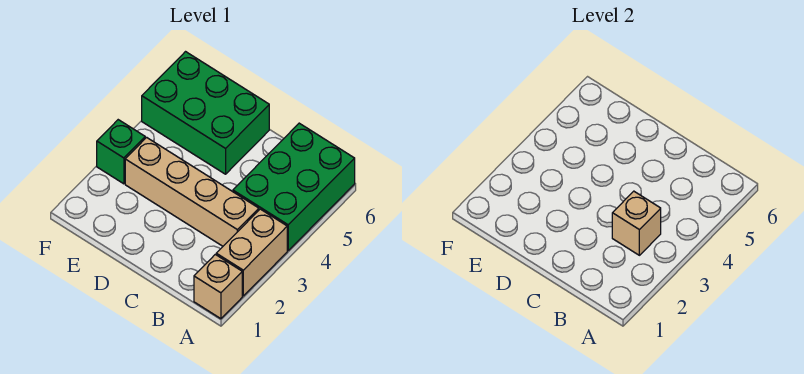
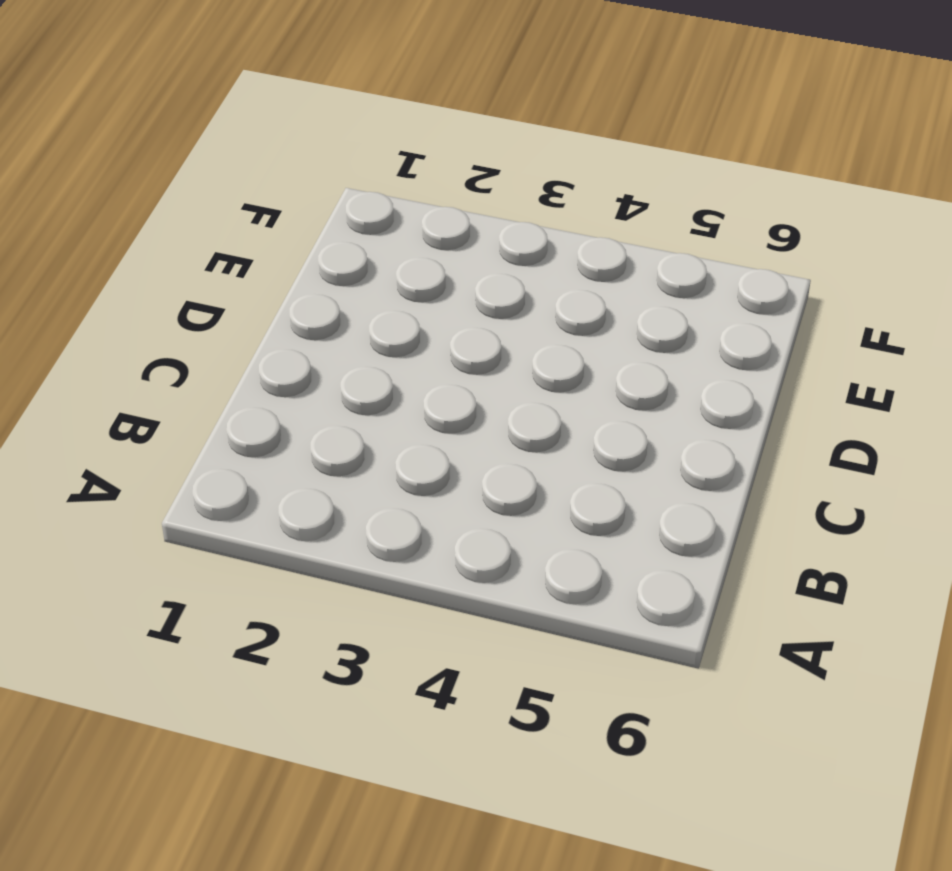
none -> tan 1x1 brick [194,254,242,319]
none -> tan 1x2 brick [216,209,287,296]

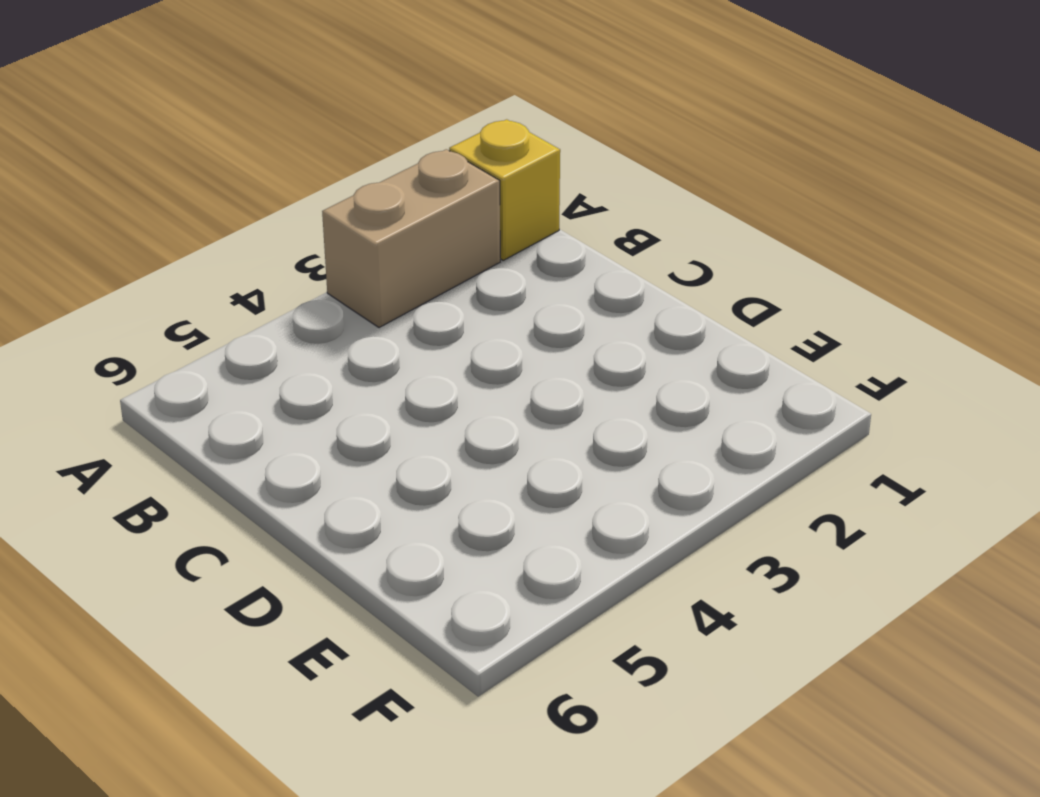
yellow 1x1 brick [449,119,560,260] -> tan 1x1 brick [194,254,242,319]
none -> green 2x3 brick [233,123,355,250]
none -> tan 1x4 brick [125,137,259,246]

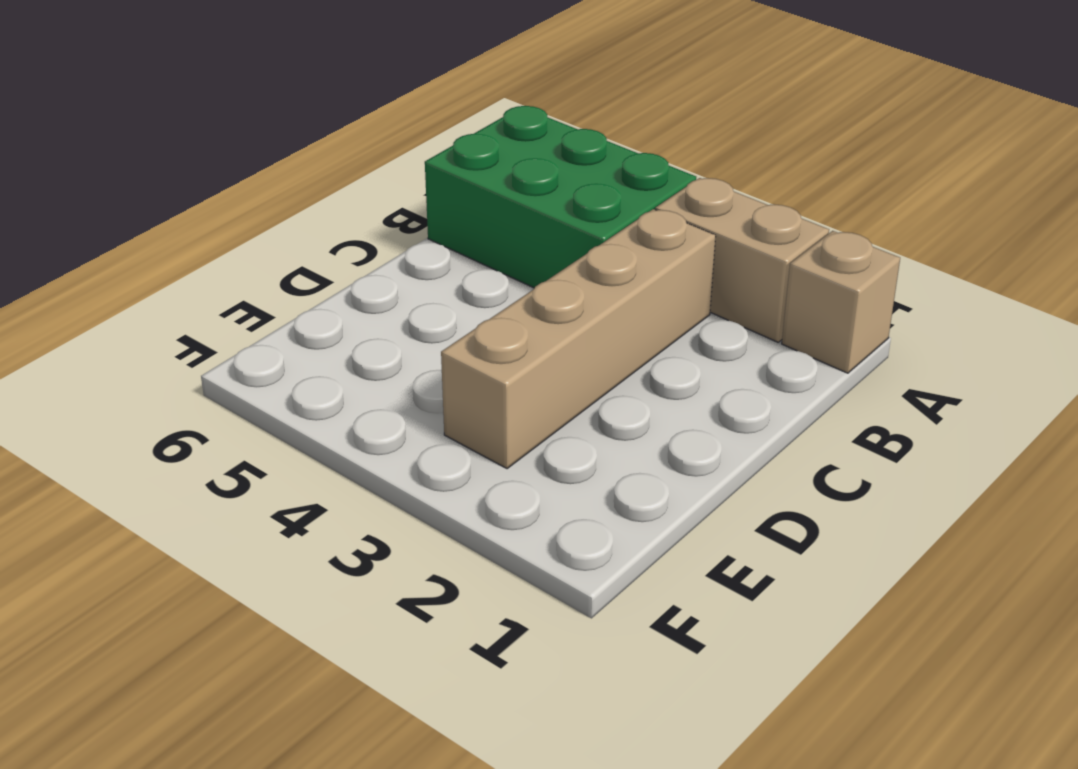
none -> green 2x3 brick [142,52,269,174]
none -> green 1x1 brick [97,120,145,184]

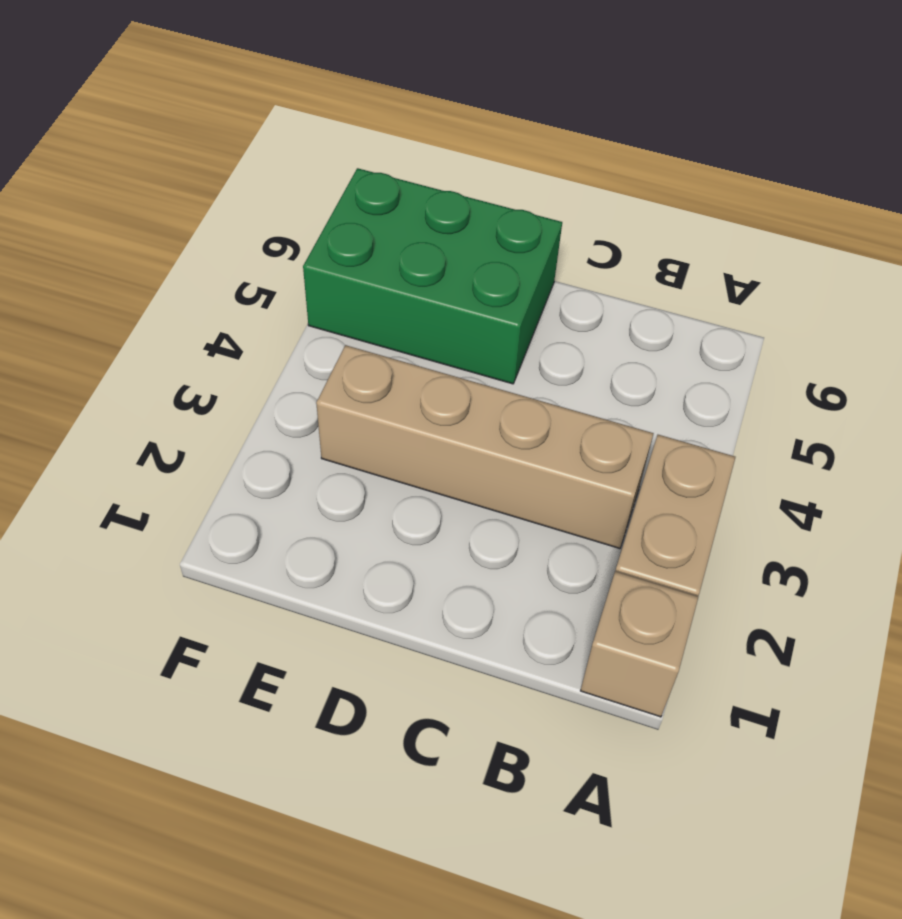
none -> green 2x3 brick [233,123,355,250]
none -> green 1x1 brick [97,120,145,184]

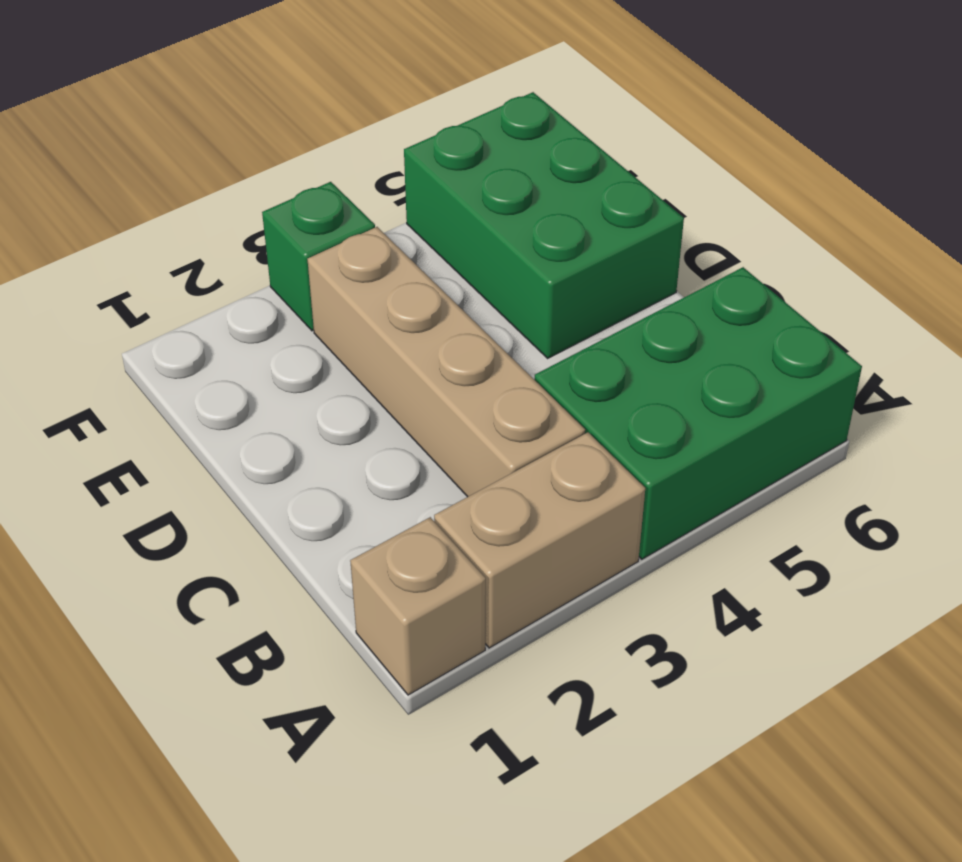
none -> tan 1x1 brick [612,191,661,255]

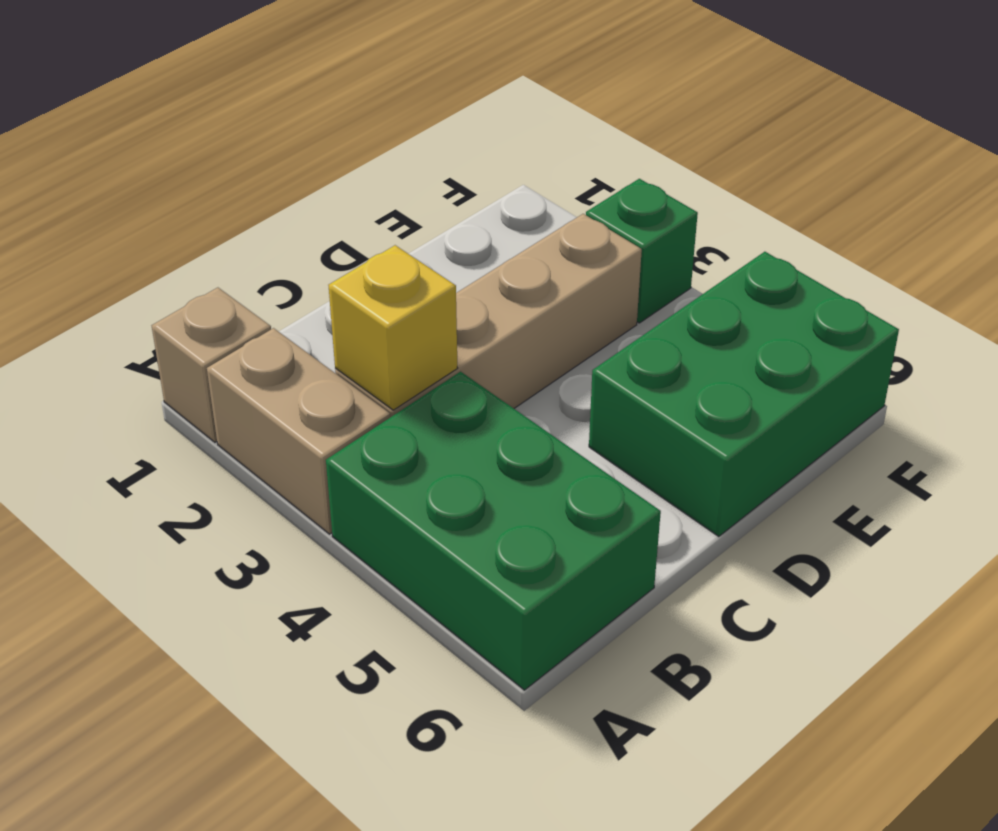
yellow 1x1 brick [328,245,457,410] -> tan 1x1 brick [612,191,661,255]

